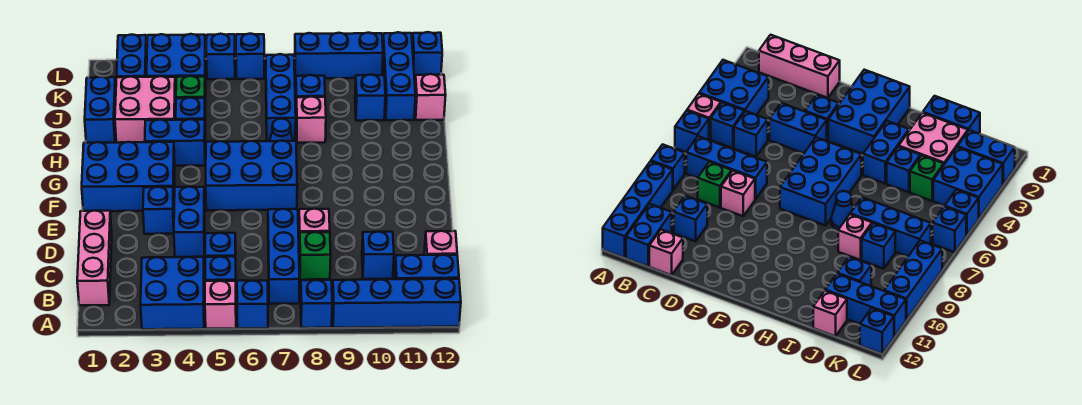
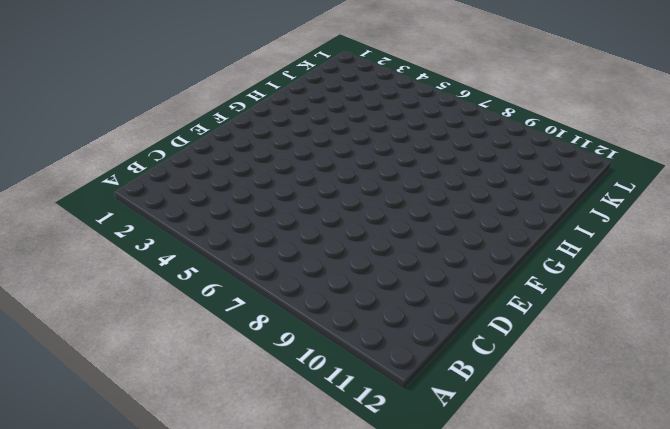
none -> blue 2x2 brick [141,257,204,329]
none -> pink 1x1 brick [205,281,236,329]
none -> blue 1x1 brick [237,281,268,329]
none -> blue 1x1 brick [301,280,332,328]

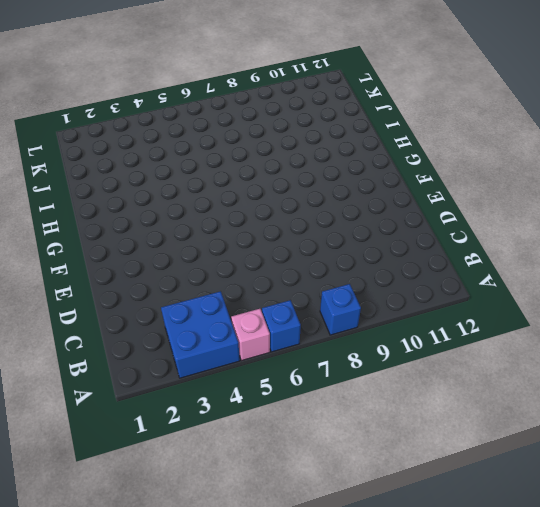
none -> blue 1x4 brick [332,279,461,328]
none -> pink 1x3 brick [77,211,112,306]
none -> blue 1x1 brick [205,257,236,281]
none -> blue 1x3 brick [268,209,299,304]

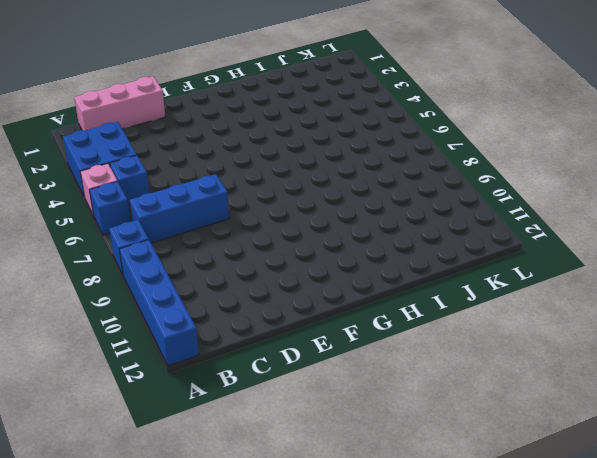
none -> blue 1x2 brick [394,255,459,279]
none -> blue 1x1 brick [205,233,236,257]
none -> green 1x1 brick [300,232,331,280]
none -> blue 1x1 brick [362,232,394,279]

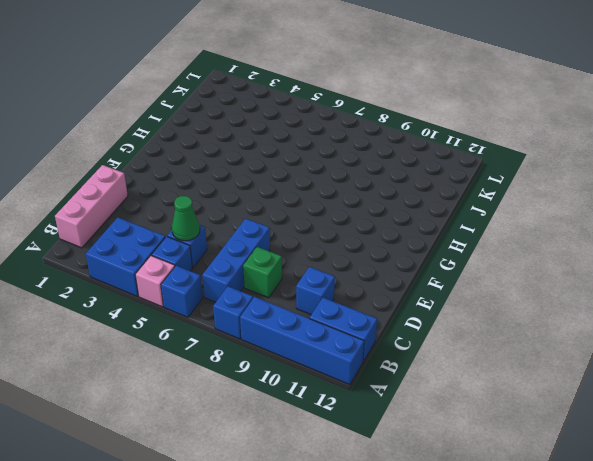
green 1x1 cone [172,196,200,241] -> none
none -> pink 1x1 brick [424,231,457,255]
none -> blue 1x2 brick [174,187,205,257]
none -> pink 1x1 brick [299,209,330,253]
none -> blue 1x1 brick [143,187,174,234]

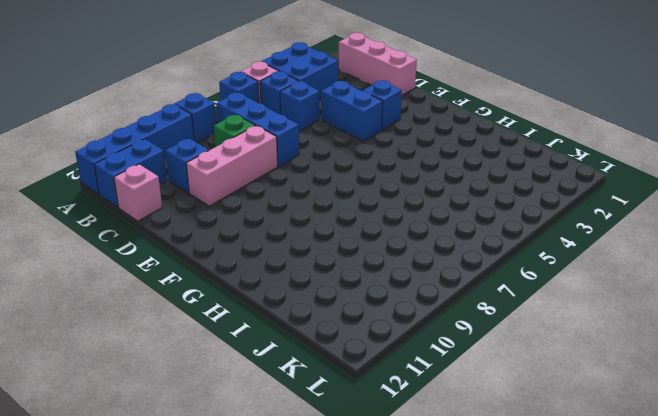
pink 1x3 brick [186,126,278,206] -> pink 1x1 brick [299,209,330,253]
none -> blue 2x3 brick [82,142,175,211]
none -> blue 2x3 brick [206,141,297,210]
none -> blue 1x2 brick [145,119,205,166]
none -> blue 1x1 cone [270,119,293,141]

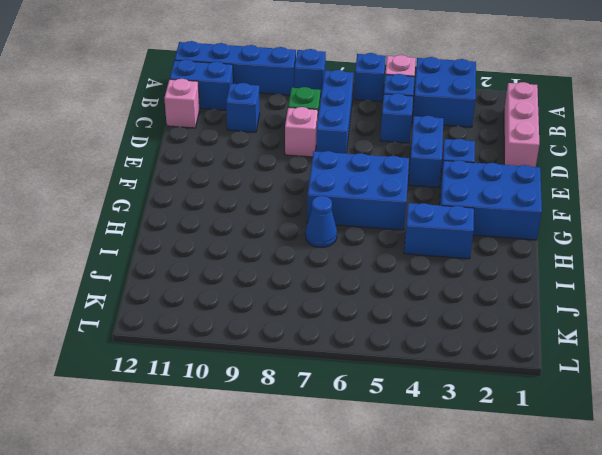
none -> blue 1x2 brick [85,77,116,143]
none -> pink 2x2 brick [115,76,176,143]
none -> blue 1x1 brick [176,98,205,120]
none -> blue 1x3 brick [266,54,296,141]

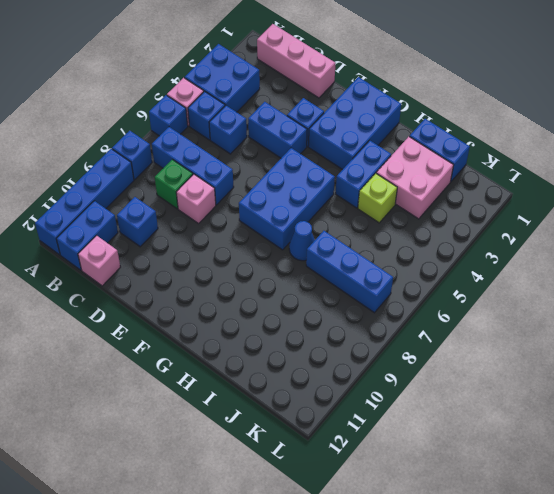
lime 1x1 brick [358,173,397,223] -> blue 1x1 brick [176,98,205,120]
none -> pink 1x1 brick [296,97,326,143]
none -> green 1x1 brick [176,76,205,98]
none -> blue 1x1 brick [296,75,325,103]
none -> blue 1x1 brick [355,75,385,121]

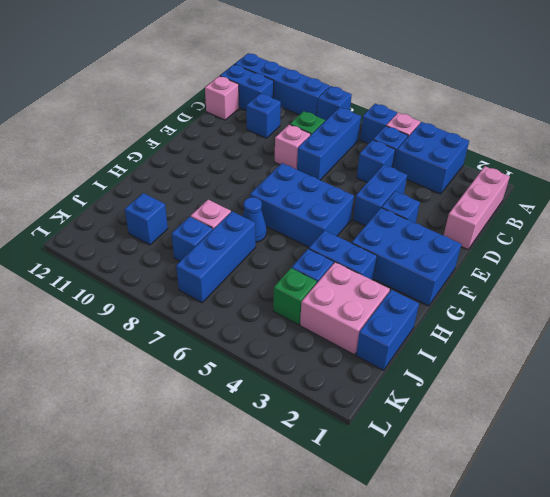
none -> blue 1x3 brick [383,32,415,120]
none -> pink 1x1 brick [415,74,446,120]
none -> blue 1x2 brick [117,34,147,77]
none -> blue 2x2 brick [146,34,206,94]

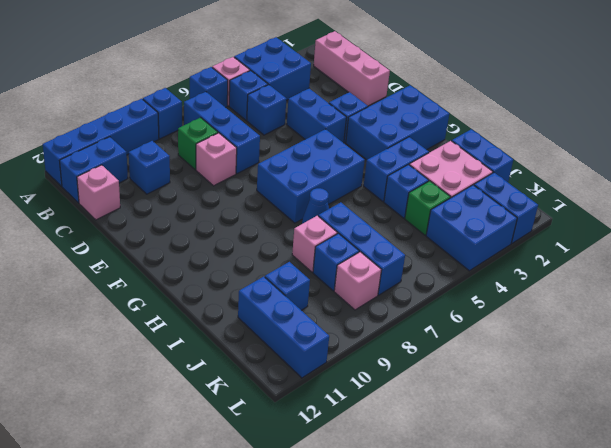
pink 1x1 brick [334,252,381,310] -> pink 1x1 brick moved to [415,74,446,120]
none -> blue 1x1 brick [206,34,235,79]
none -> blue 1x1 brick [236,34,264,79]
none -> blue 1x3 brick [294,33,383,78]
none -> blue 1x1 brick [412,32,442,78]

